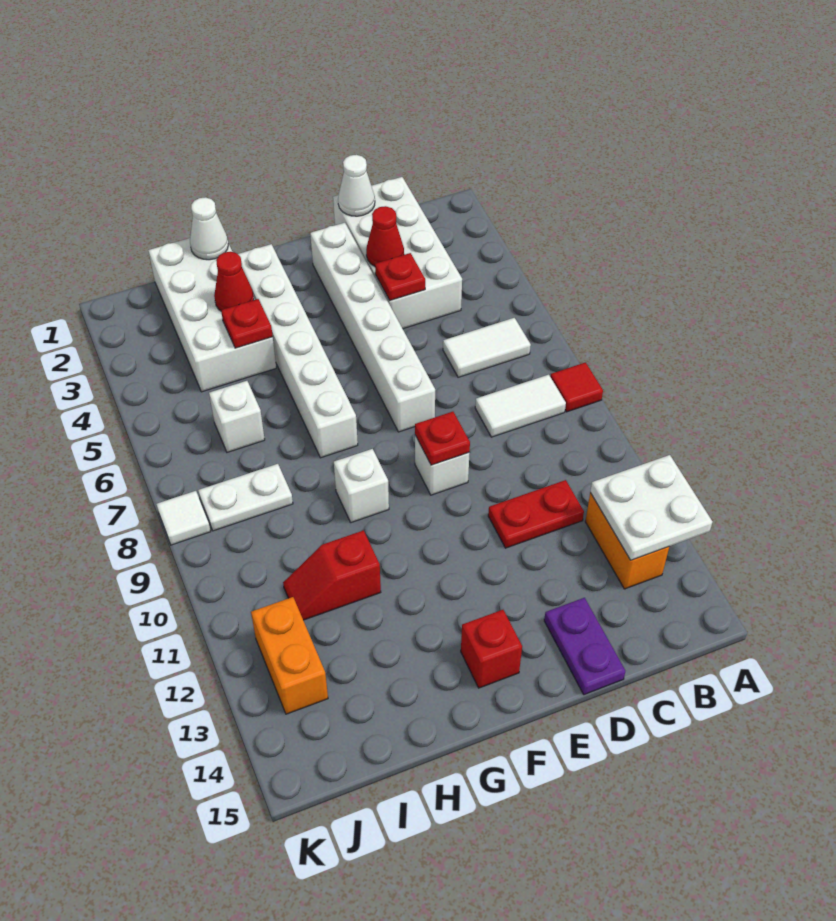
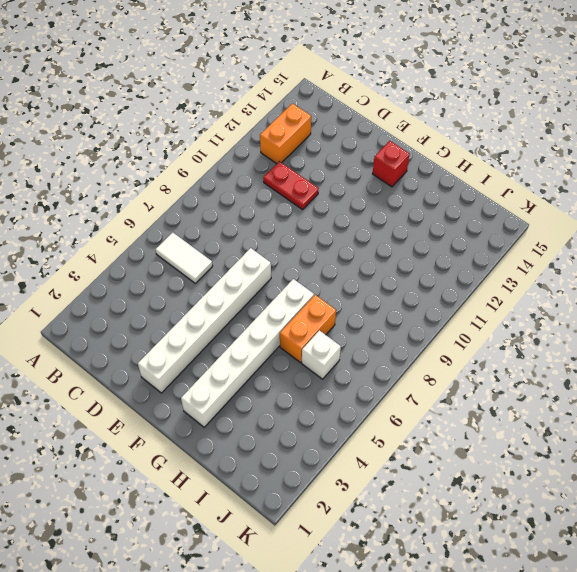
orange 1x2 brick [280,295,336,363] -> orange 1x2 brick moved to [251,597,328,714]
none -> red 1x1 tile [550,363,603,412]
none -> white 1x2 tile [475,375,566,437]
none -> white 2x4 brick [333,177,462,329]

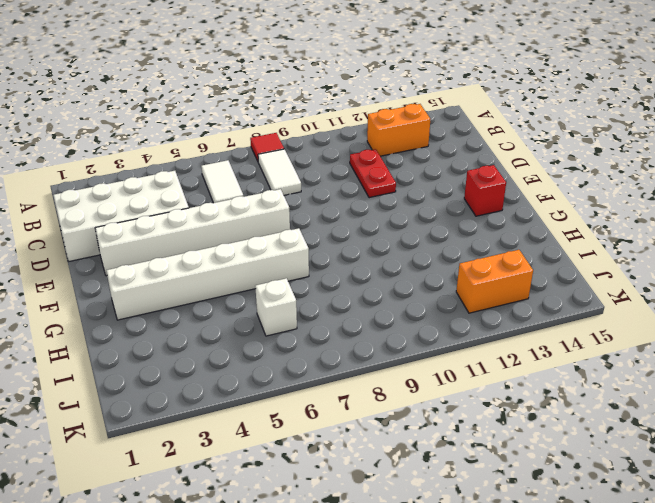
none -> purple 1x2 plate [544,598,625,695]
none -> white 1x1 brick [415,436,469,495]
none -> white 1x1 brick [334,449,389,522]

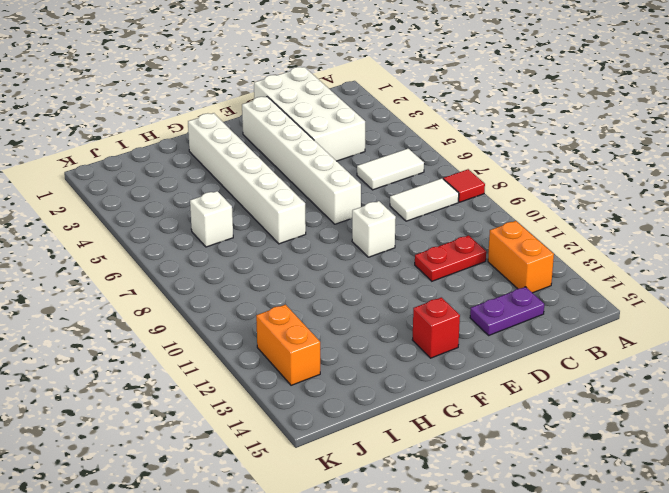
purple 1x2 plate [470,287,544,335] -> purple 1x2 plate turned to [544,598,625,695]
none -> white 1x1 brick [334,449,389,522]
none -> white 2x4 brick [148,238,276,392]
none -> red 1x2 slope [283,530,381,620]

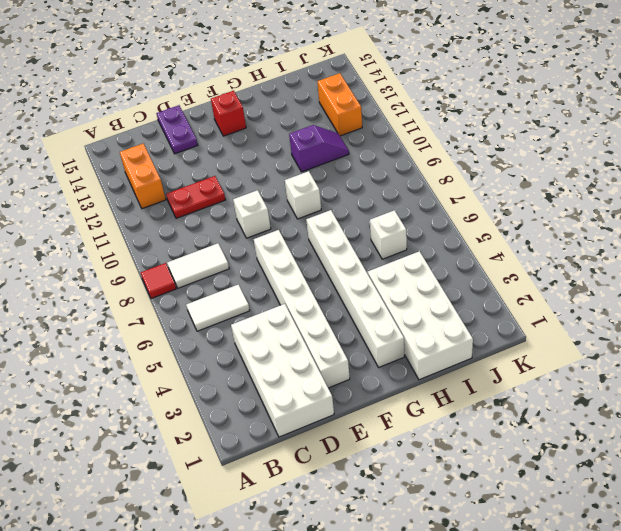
purple 1x2 slope [289,125,349,172] -> red 1x2 slope [283,530,381,620]
none -> white 1x2 plate [198,464,293,531]
none -> white 1x1 tile [156,491,211,545]
none -> white 2x2 plate [590,455,713,560]

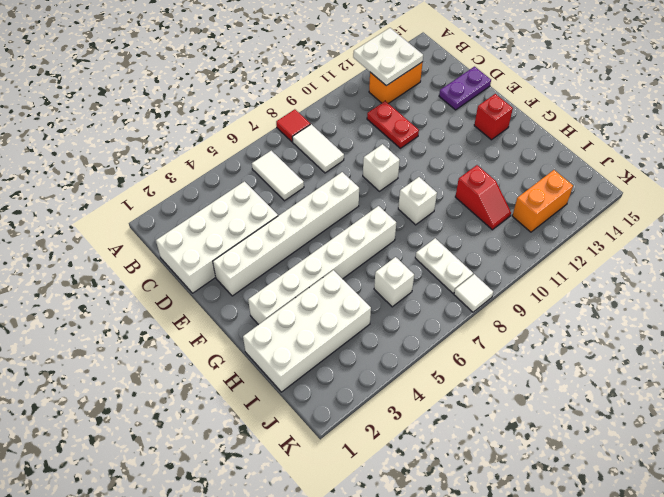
none -> white 1x1 cone [338,155,375,216]
none -> red 1x1 cone [366,206,404,266]
none -> red 1x1 plate [375,253,425,300]

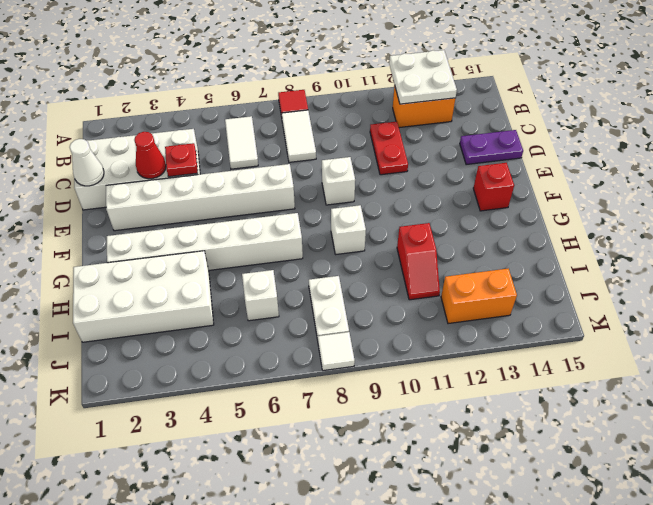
none -> red 1x1 plate [415,412,470,465]
none -> white 1x1 cone [190,197,228,260]
none -> red 1x1 cone [214,252,254,311]

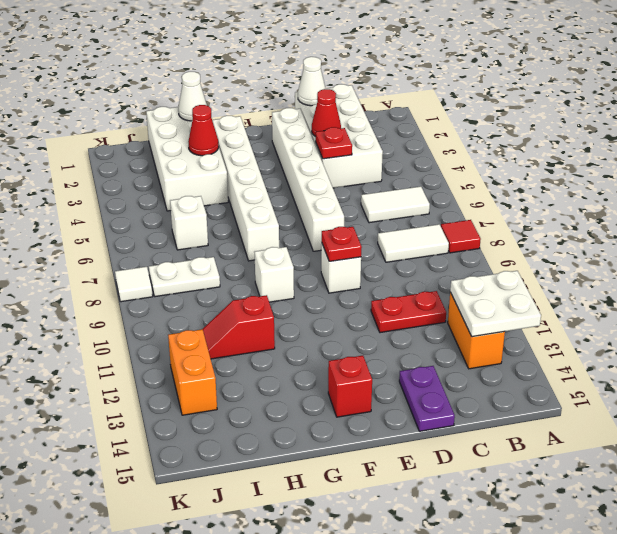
none -> red 1x1 plate [221,299,273,348]

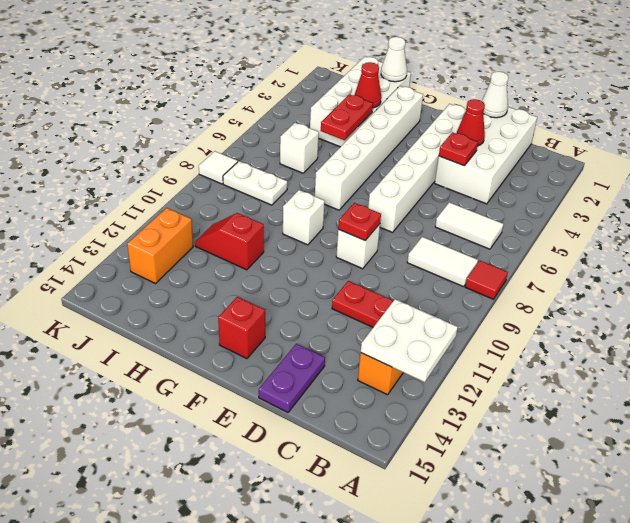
red 1x2 plate [321,94,373,140] -> red 1x1 plate [221,299,273,348]

